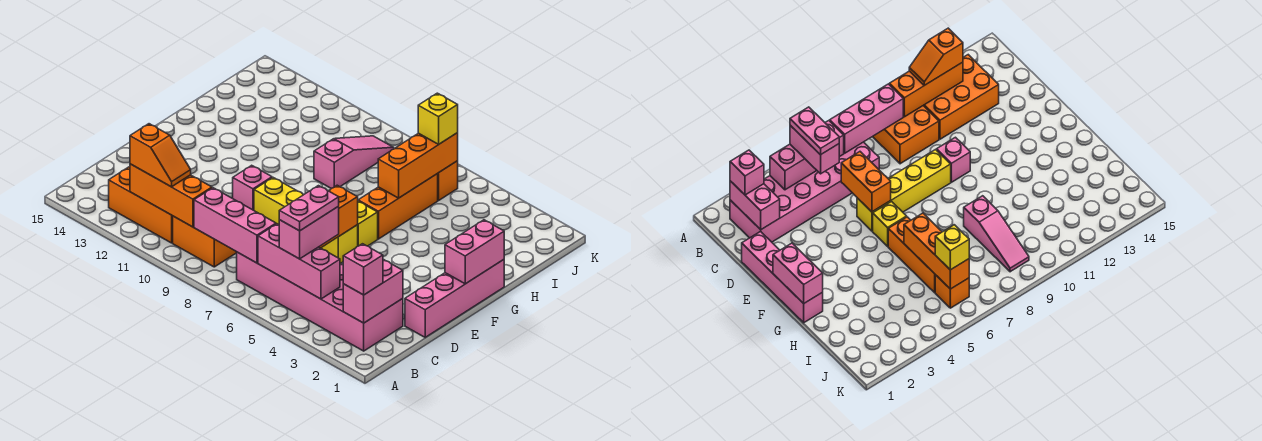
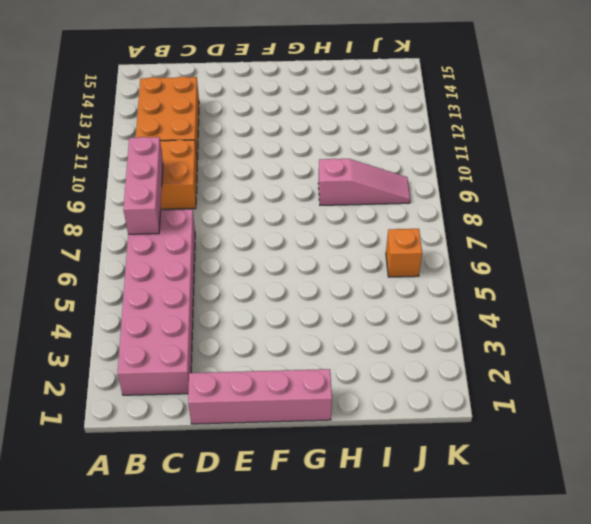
none -> yellow 1x4 brick [254,178,358,263]
none -> pink 1x1 brick [233,165,272,210]
none -> yellow 1x1 brick [358,201,378,246]

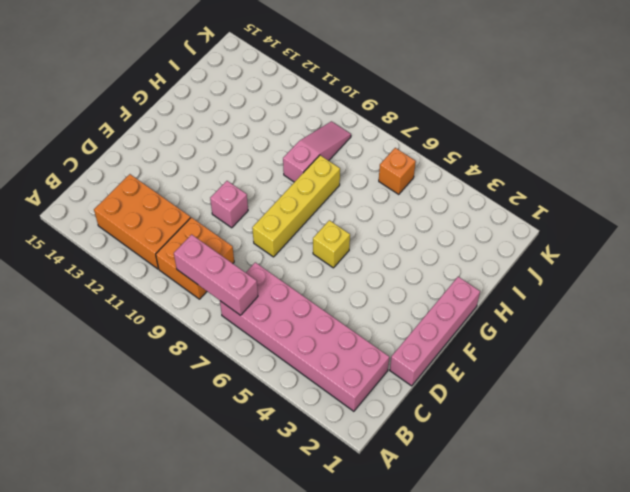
yellow 1x4 brick [252,155,340,257] -> yellow 1x4 brick turned to [254,178,358,263]
none -> orange 1x3 brick [358,174,438,239]
none -> pink 1x2 brick [343,259,403,323]
none -> pink 1x3 brick [258,224,340,299]

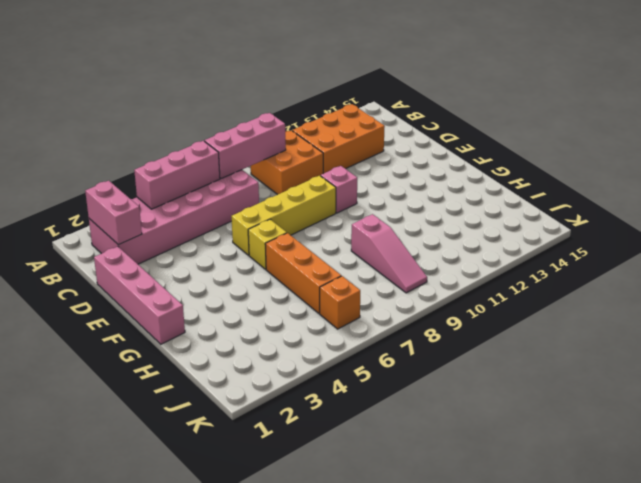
none -> orange 1x3 brick [130,164,212,227]
none -> orange 1x2 brick [319,185,358,248]
none -> pink 1x2 brick [445,220,504,284]

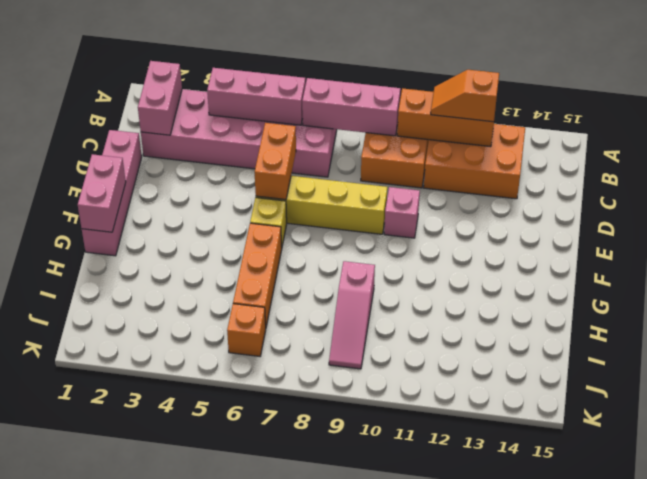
none -> orange 1x3 brick [378,133,458,198]
none -> pink 1x1 brick [343,244,383,295]
none -> pink 1x2 brick [279,206,339,259]

